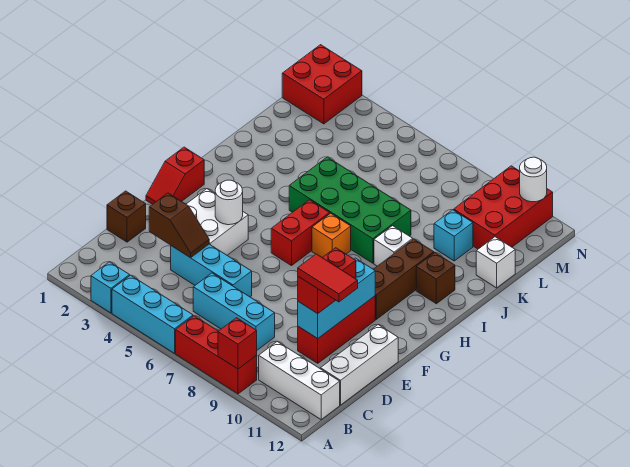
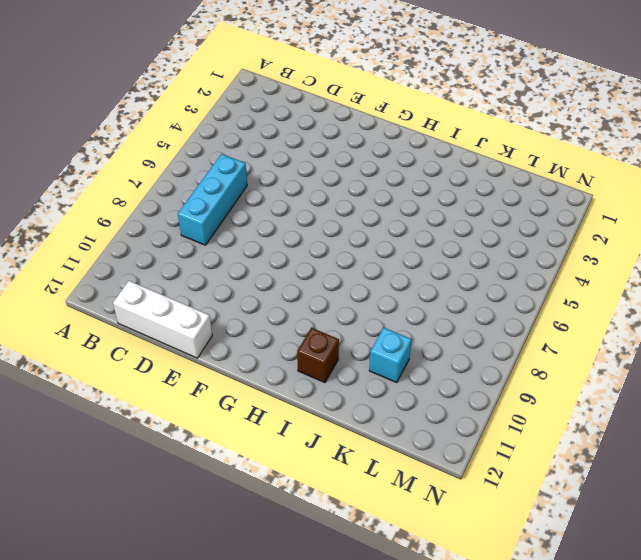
none -> cyan 1x1 brick [91,262,130,313]
none -> cyan 1x3 brick [112,275,193,353]
none -> red 1x3 brick [176,316,257,394]

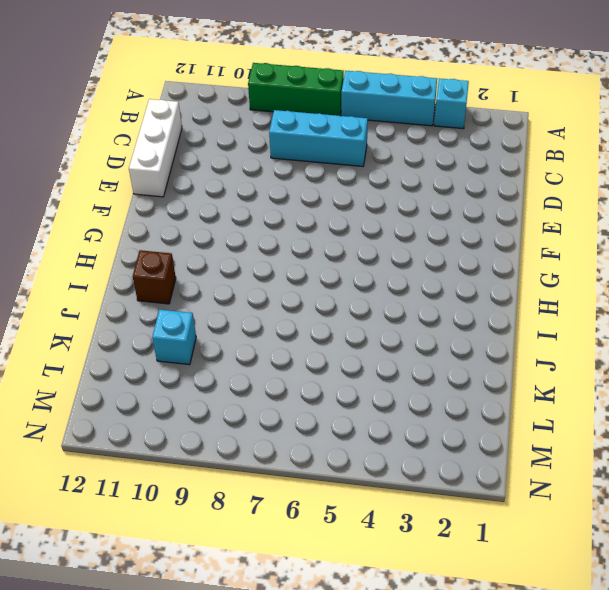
green 1x3 brick [248,63,344,116] -> red 1x3 brick [176,316,257,394]
none -> white 1x3 brick [259,341,340,420]
none -> brown 1x1 brick [107,191,146,242]
none -> cyan 1x3 brick [171,244,252,297]

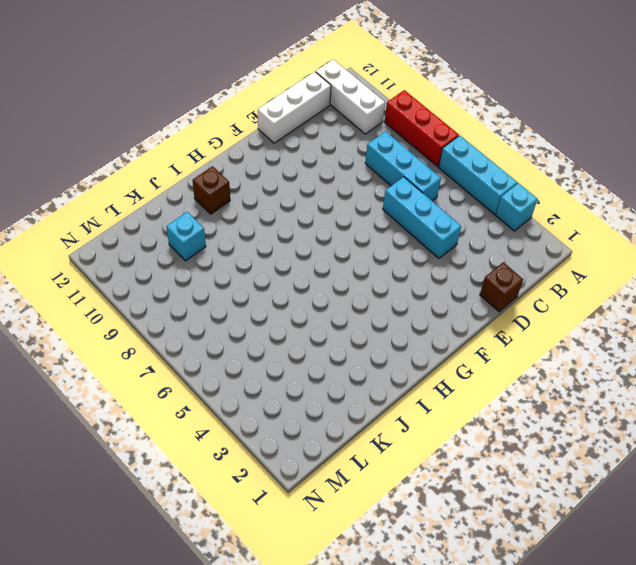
none -> red 1x3 brick [298,296,375,363]
none -> white 2x2 brick [186,189,248,255]
none -> red 1x2 slope [146,147,204,204]

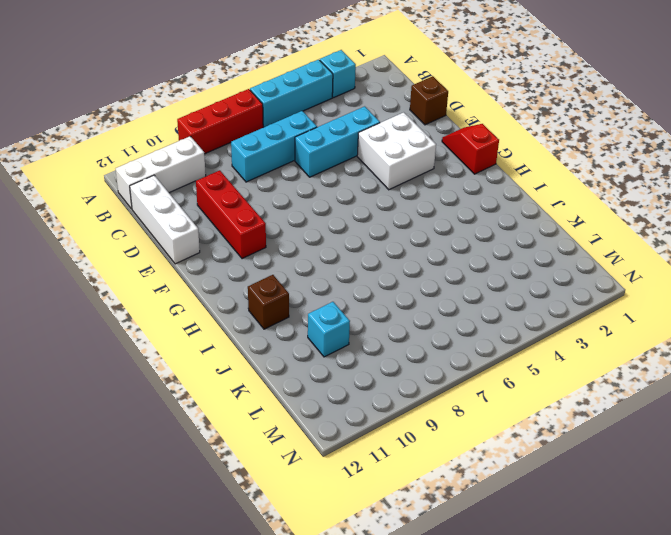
none -> red 1x2 brick [271,200,330,266]
none -> brown 1x3 brick [373,239,434,319]
none -> orange 1x1 brick [312,213,351,257]

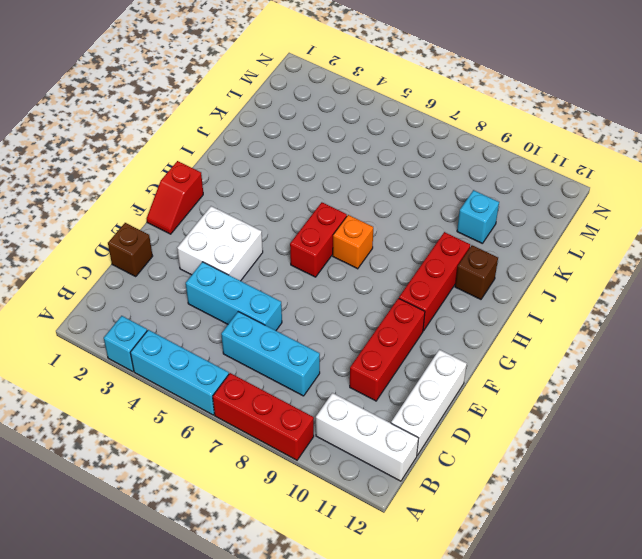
red 1x3 brick [399,232,470,331] -> brown 1x3 brick [373,239,434,319]
none -> green 2x4 brick [289,157,411,263]
none -> white 1x1 brick [374,226,413,266]
none -> white 1x1 brick [476,237,515,288]

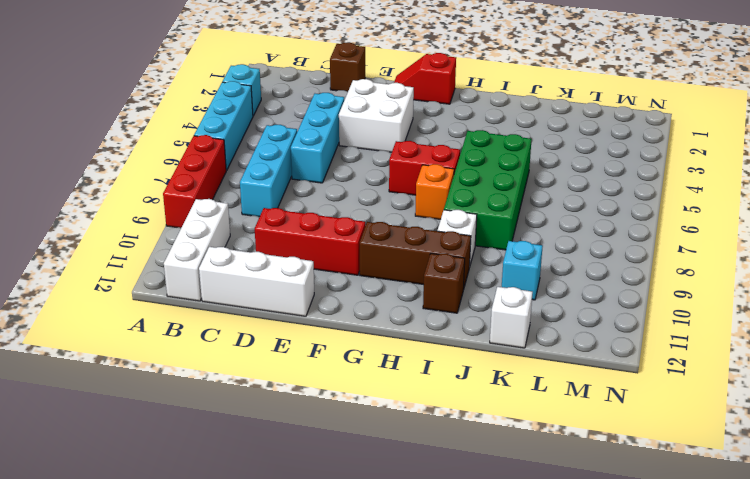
none -> red 2x3 brick [454,166,553,249]
none -> red 2x2 brick [282,45,362,124]
none -> red 1x1 brick [218,318,257,369]

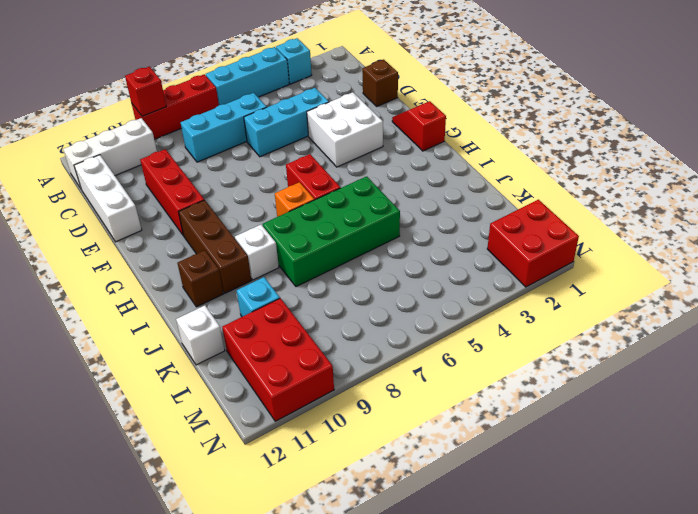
none -> brown 1x2 slope [149,193,209,258]
none -> cyan 1x3 brick [298,258,375,338]
none -> white 1x1 round brick [215,180,243,225]

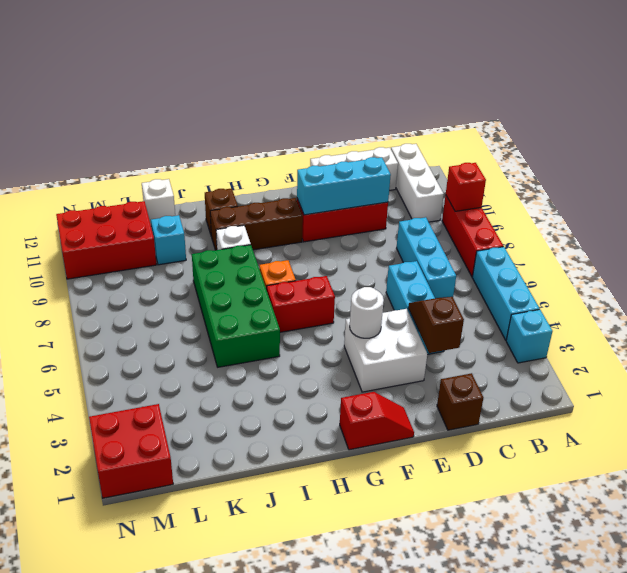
none -> white 1x1 round brick [520,157,547,202]
none -> red 1x2 brick [298,248,356,313]
none -> red 1x2 tile [298,254,358,302]

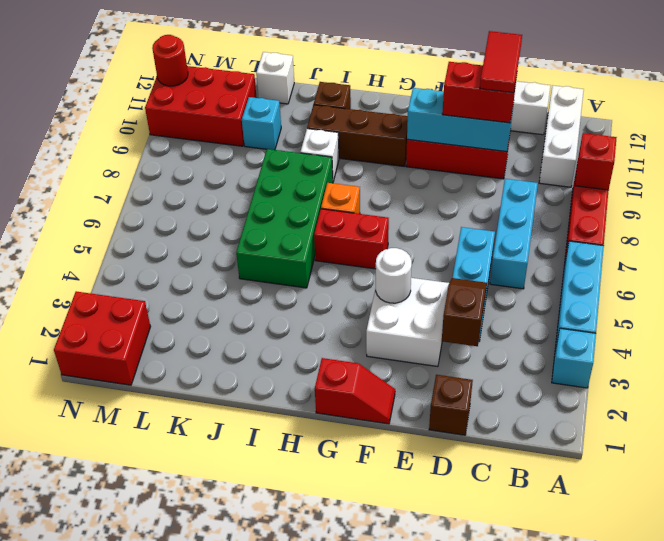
red 1x1 round brick [152,35,188,86] -> white 1x1 round brick [520,157,547,202]

